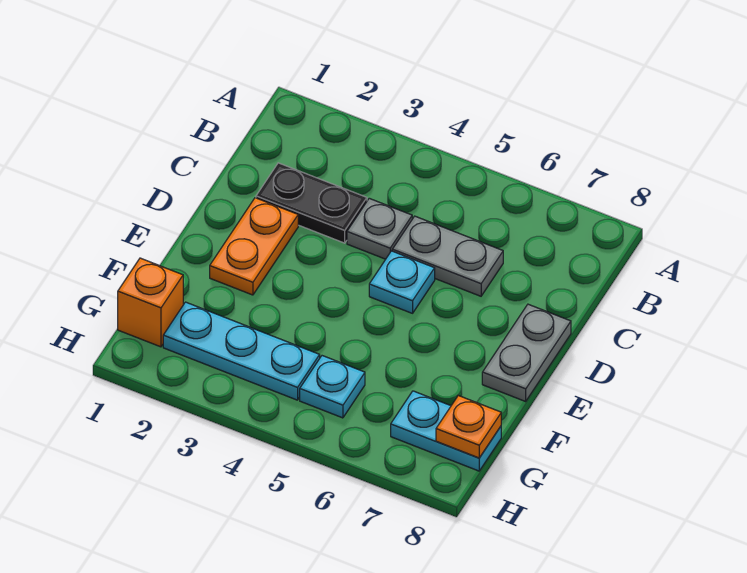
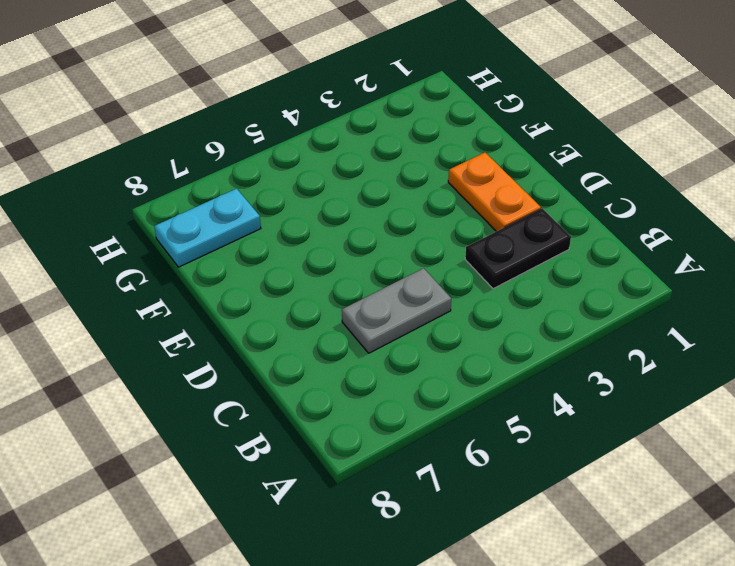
none -> grey 1x1 plate [347,198,412,259]
none -> cyan 1x1 plate [369,251,435,313]

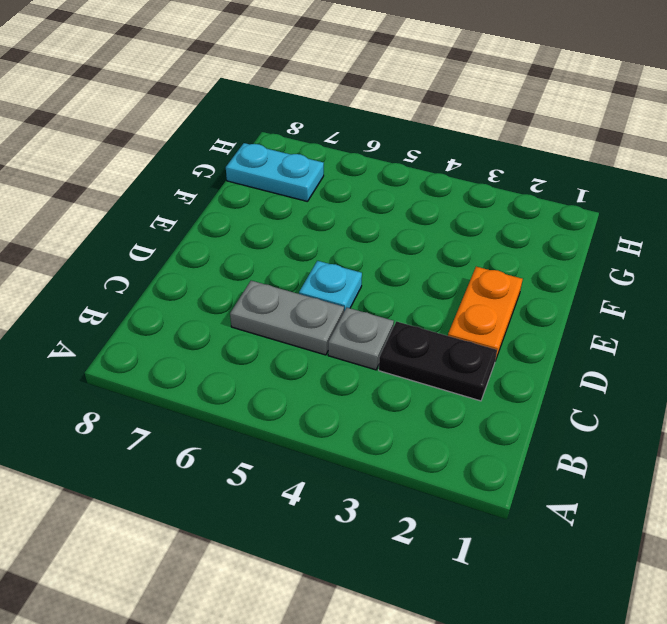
none -> grey 1x2 plate [482,304,571,401]
none -> orange 1x1 brick [118,258,183,347]

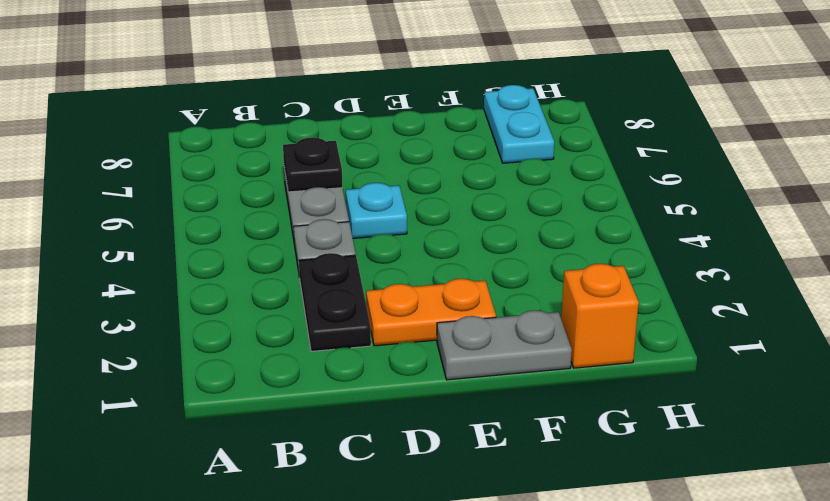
black 1x1 plate [283,137,343,192] -> none
grey 1x2 plate [437,310,572,380] -> grey 1x2 plate moved to [482,304,571,401]
none -> cyan 1x3 plate [163,302,320,400]
none -> cyan 1x1 plate [300,356,365,418]

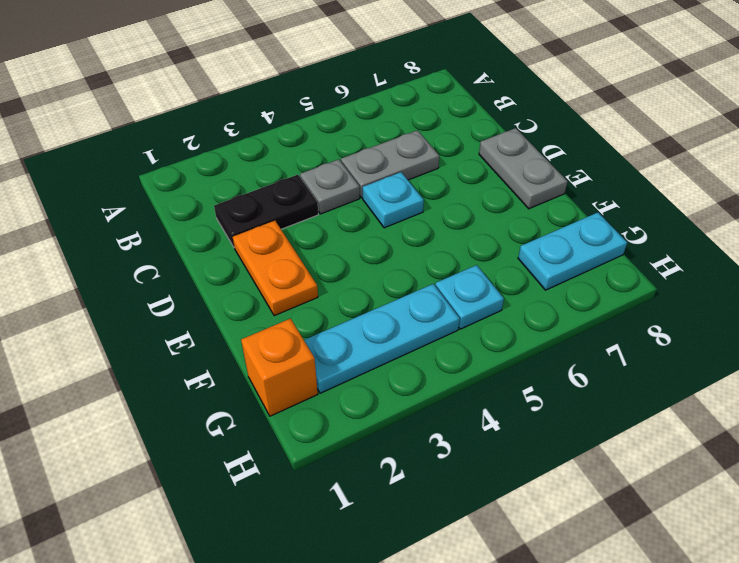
none -> orange 1x1 plate [436,396,501,458]

